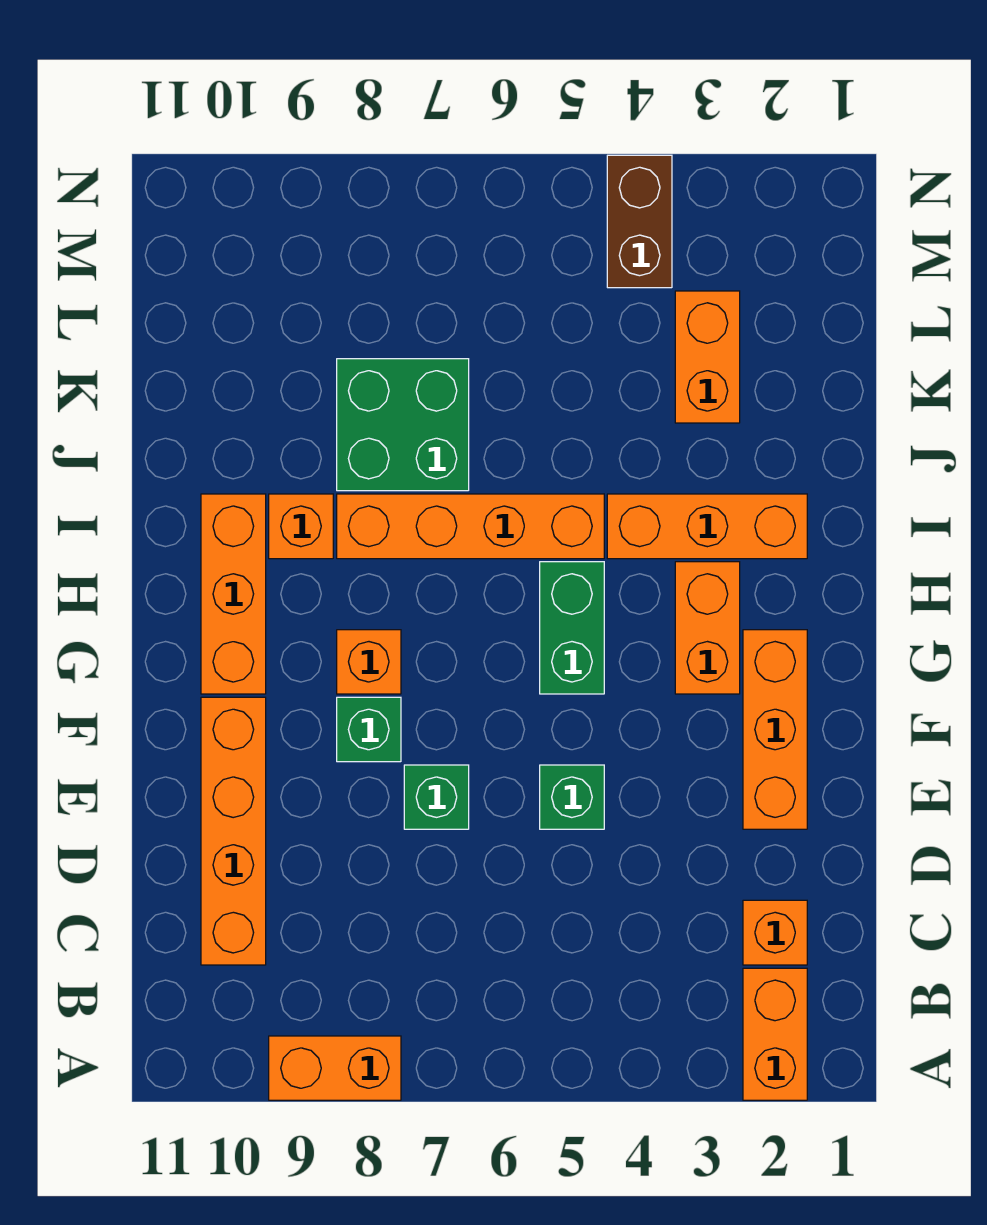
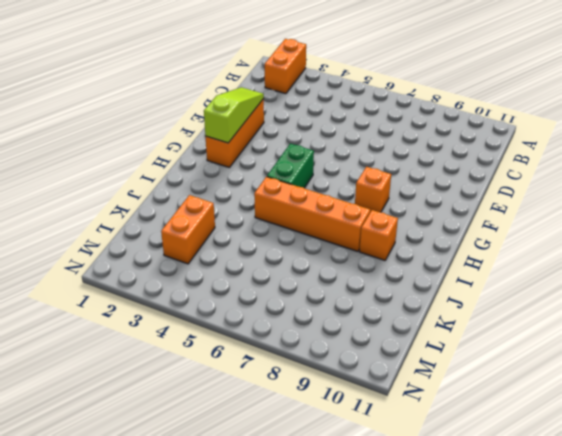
lime 1x3 slope [204,87,264,143] -> none
none -> orange 1x2 brick [269,1036,401,1100]
none -> orange 1x1 brick [743,900,807,965]
none -> orange 1x4 brick [201,697,266,965]

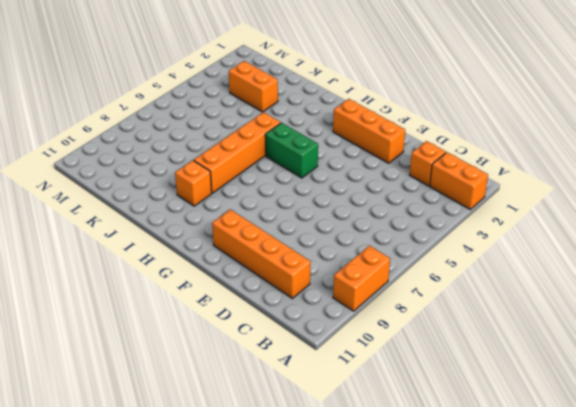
none -> green 1x1 brick [540,765,604,829]
none -> green 1x1 brick [404,765,469,829]
none -> green 1x1 brick [337,697,401,762]

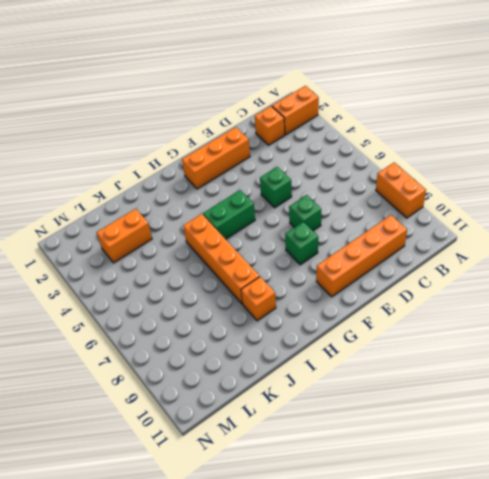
none -> orange 1x2 brick [675,562,740,694]
none -> orange 1x1 brick [337,630,401,694]
none -> orange 1x3 brick [201,494,266,694]

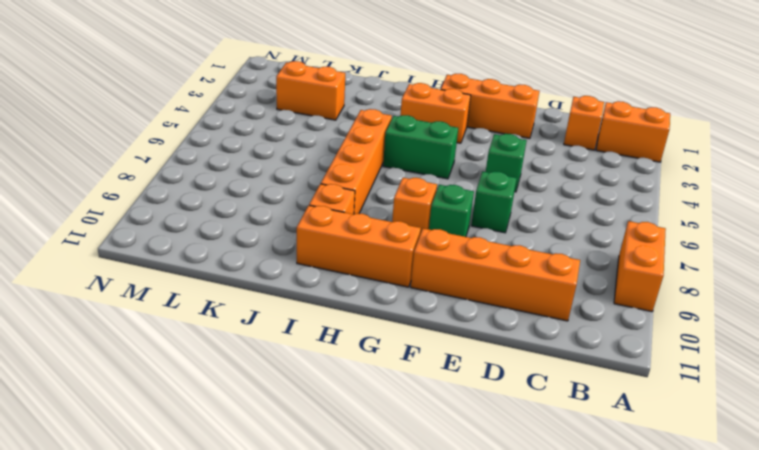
none -> orange 1x3 brick [607,494,807,559]
none -> green 2x2 brick [337,359,469,491]
none -> brown 1x2 brick [607,155,672,288]

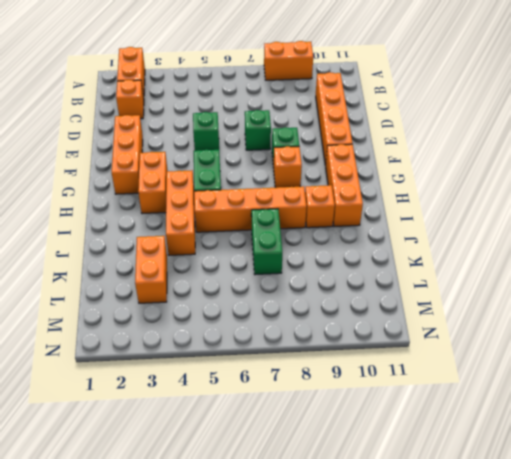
orange 1x3 brick [166,171,195,255] -> orange 1x3 brick turned to [607,494,807,559]
green 1x2 brick [251,209,282,275] -> green 2x2 brick [337,359,469,491]
none -> brown 1x2 brick [607,155,672,288]

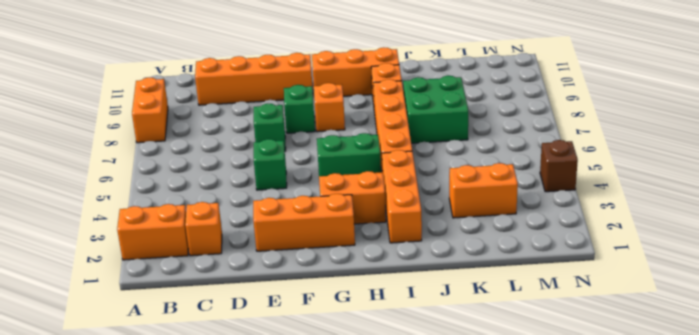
brown 1x1 brick [540,140,578,192] -> brown 1x2 brick [607,155,672,288]

